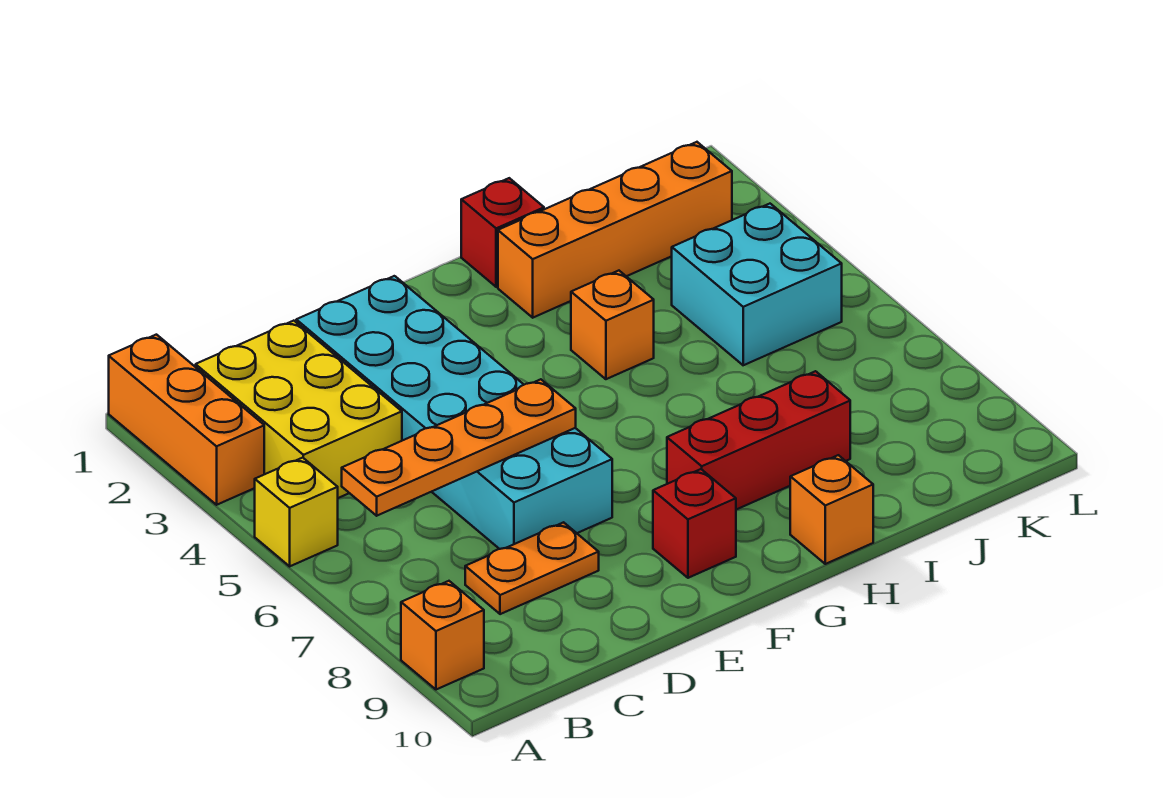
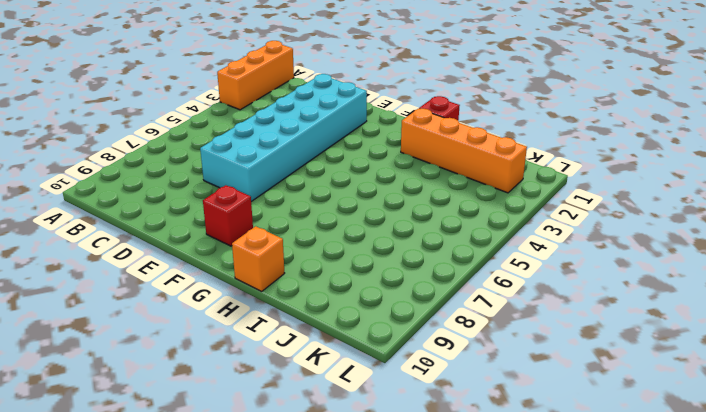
none -> yellow 1x1 brick [255,458,338,566]
none -> orange 1x1 brick [401,581,484,690]
none -> yellow 2x3 brick [196,321,402,498]

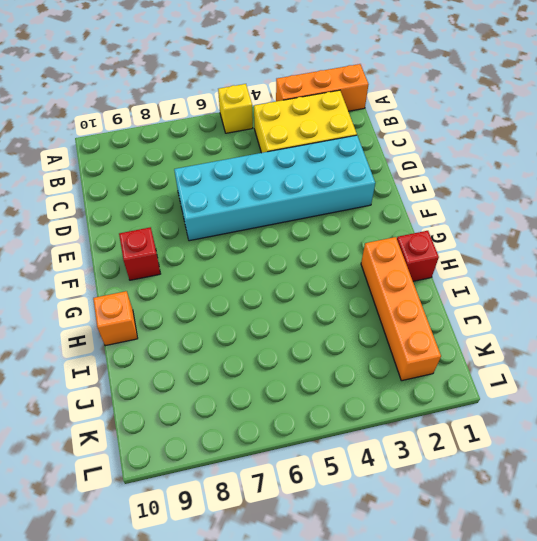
none -> orange 1x1 brick [401,581,484,690]
none -> orange 1x2 plate [465,522,599,614]
none -> red 1x3 brick [667,371,850,510]

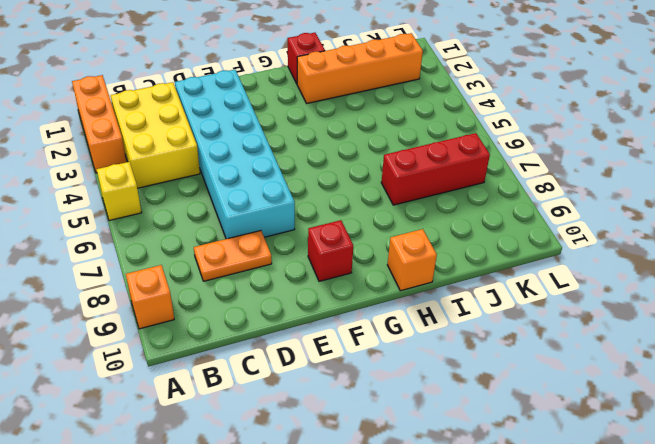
red 1x3 brick [381,133,490,205] -> red 1x3 brick moved to [667,371,850,510]
none -> orange 1x1 brick [571,271,654,379]
none -> cyan 2x2 brick [672,204,842,365]
none -> orange 1x4 plate [342,379,576,516]

